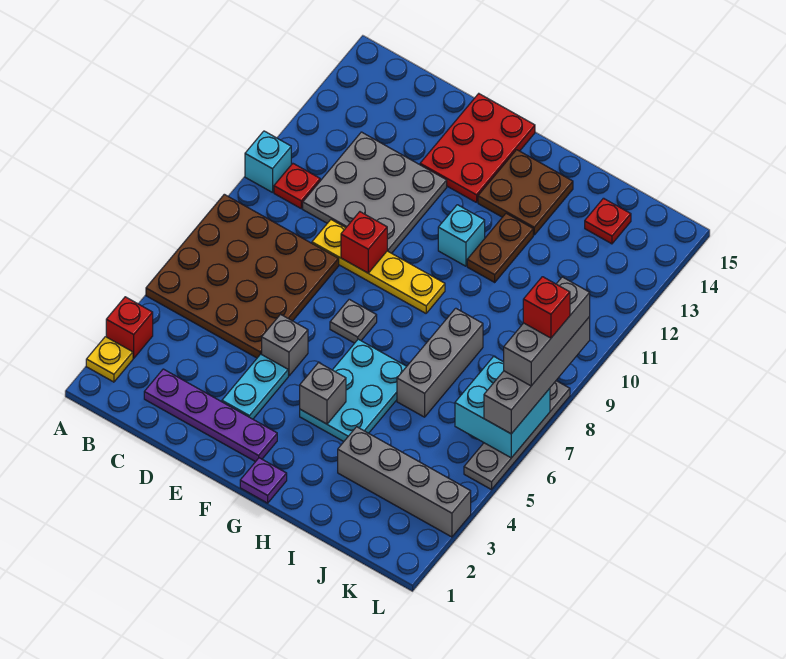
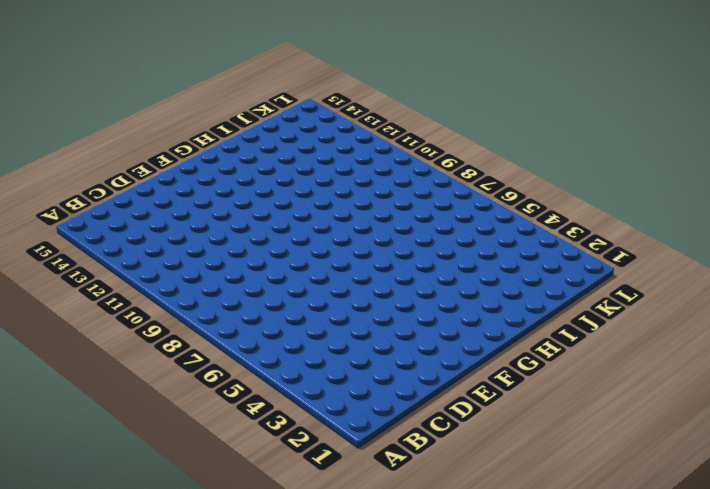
none -> yellow 1x1 plate [86,337,133,382]
none -> red 1x1 brick [106,297,153,358]
none -> brown 4x4 plate [146,194,339,358]

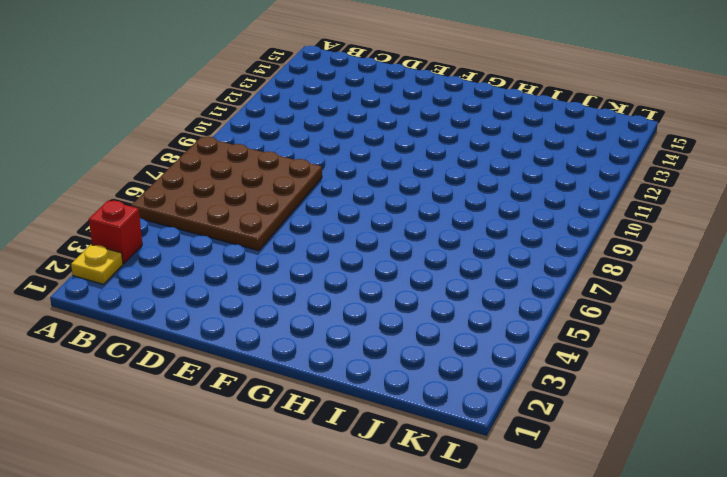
none -> cyan 1x1 brick [245,131,291,193]
none -> red 1x1 plate [274,164,320,209]
none -> purple 1x4 plate [144,369,277,462]

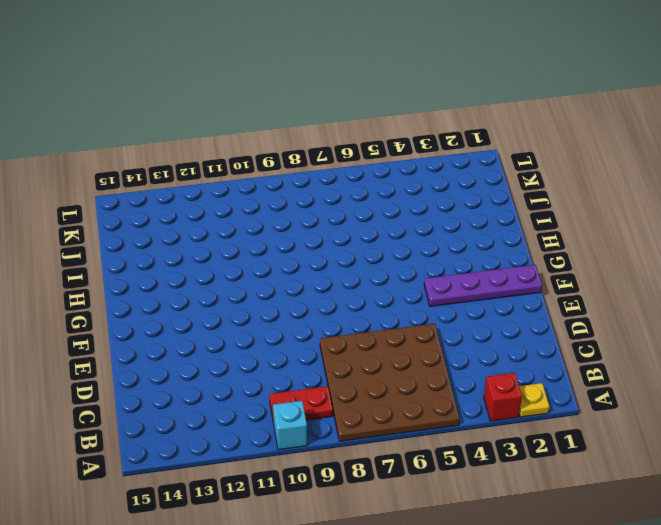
red 1x2 plate [269,386,333,423] -> red 1x1 plate [274,164,320,209]
purple 1x4 plate [424,265,542,306] -> purple 1x4 plate turned to [144,369,277,462]
none -> grey 3x3 plate [303,132,447,253]
none -> yellow 1x4 plate [312,220,445,313]
none -> cyan 1x2 plate [222,354,288,419]

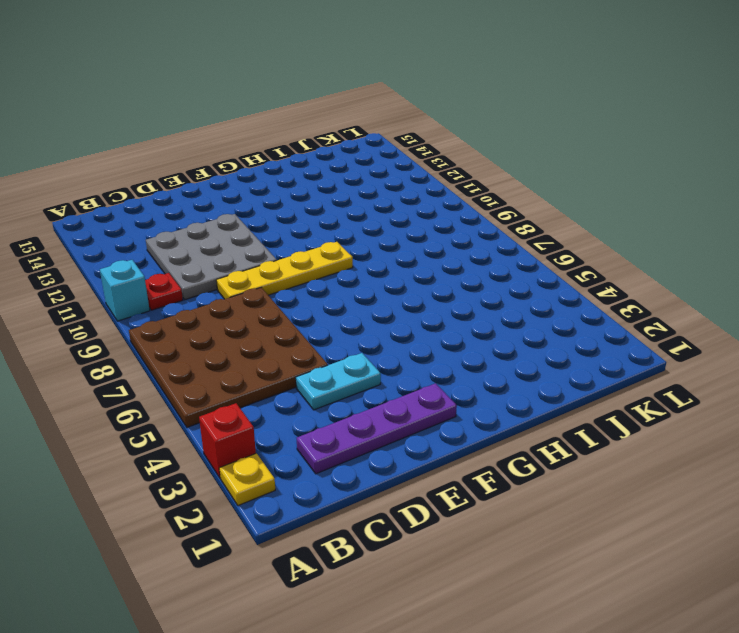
cyan 1x2 plate [296,353,381,410] -> cyan 1x2 plate turned to [222,354,288,419]
none -> grey 1x1 brick [262,314,308,376]
none -> red 2x3 plate [420,94,535,203]
none -> grey 1x1 plate [330,299,377,343]

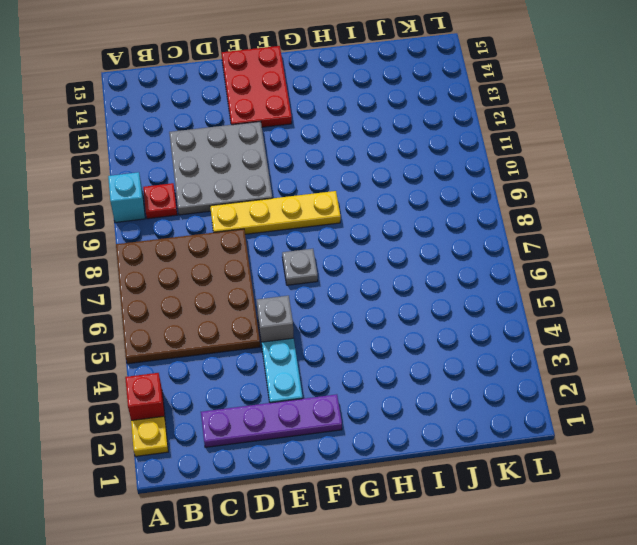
none -> purple 1x1 plate [240,458,287,503]
none -> cyan 2x3 plate [300,339,407,441]
none -> cyan 1x1 brick [438,205,485,266]

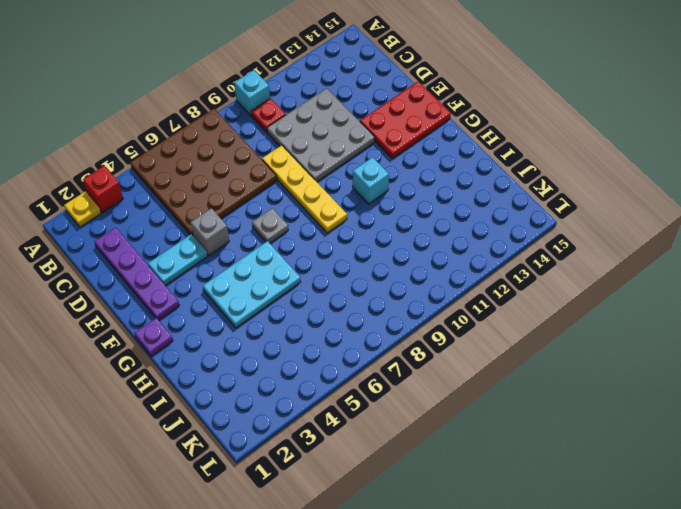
none -> brown 2x2 plate [478,150,573,235]
none -> brown 1x2 plate [467,213,533,282]
none -> grey 1x4 brick [338,427,471,537]

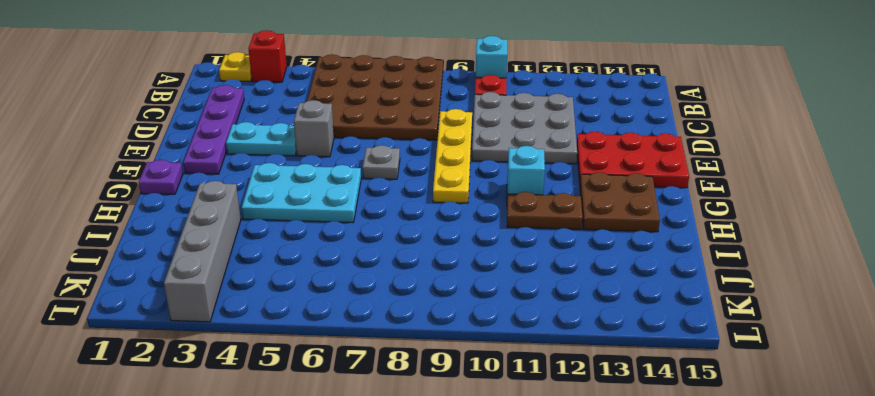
none -> grey 1x3 brick [397,308,483,417]
none -> red 1x1 plate [585,198,631,244]
none -> grey 1x4 plate [464,381,570,490]

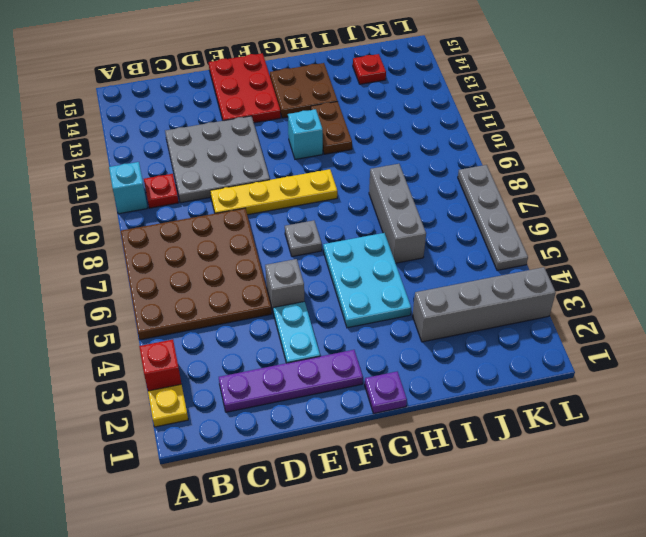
none -> red 1x1 brick [341,212,387,273]
none -> grey 1x1 brick [300,363,346,424]
none -> cyan 2x2 brick [455,356,550,458]

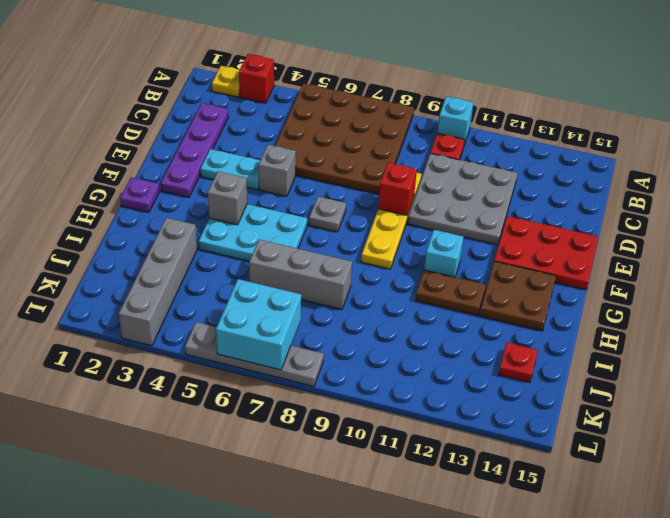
none -> grey 1x4 brick [484,317,590,434]
none -> grey 1x3 brick [504,277,590,386]
none -> red 1x1 brick [523,277,570,338]

